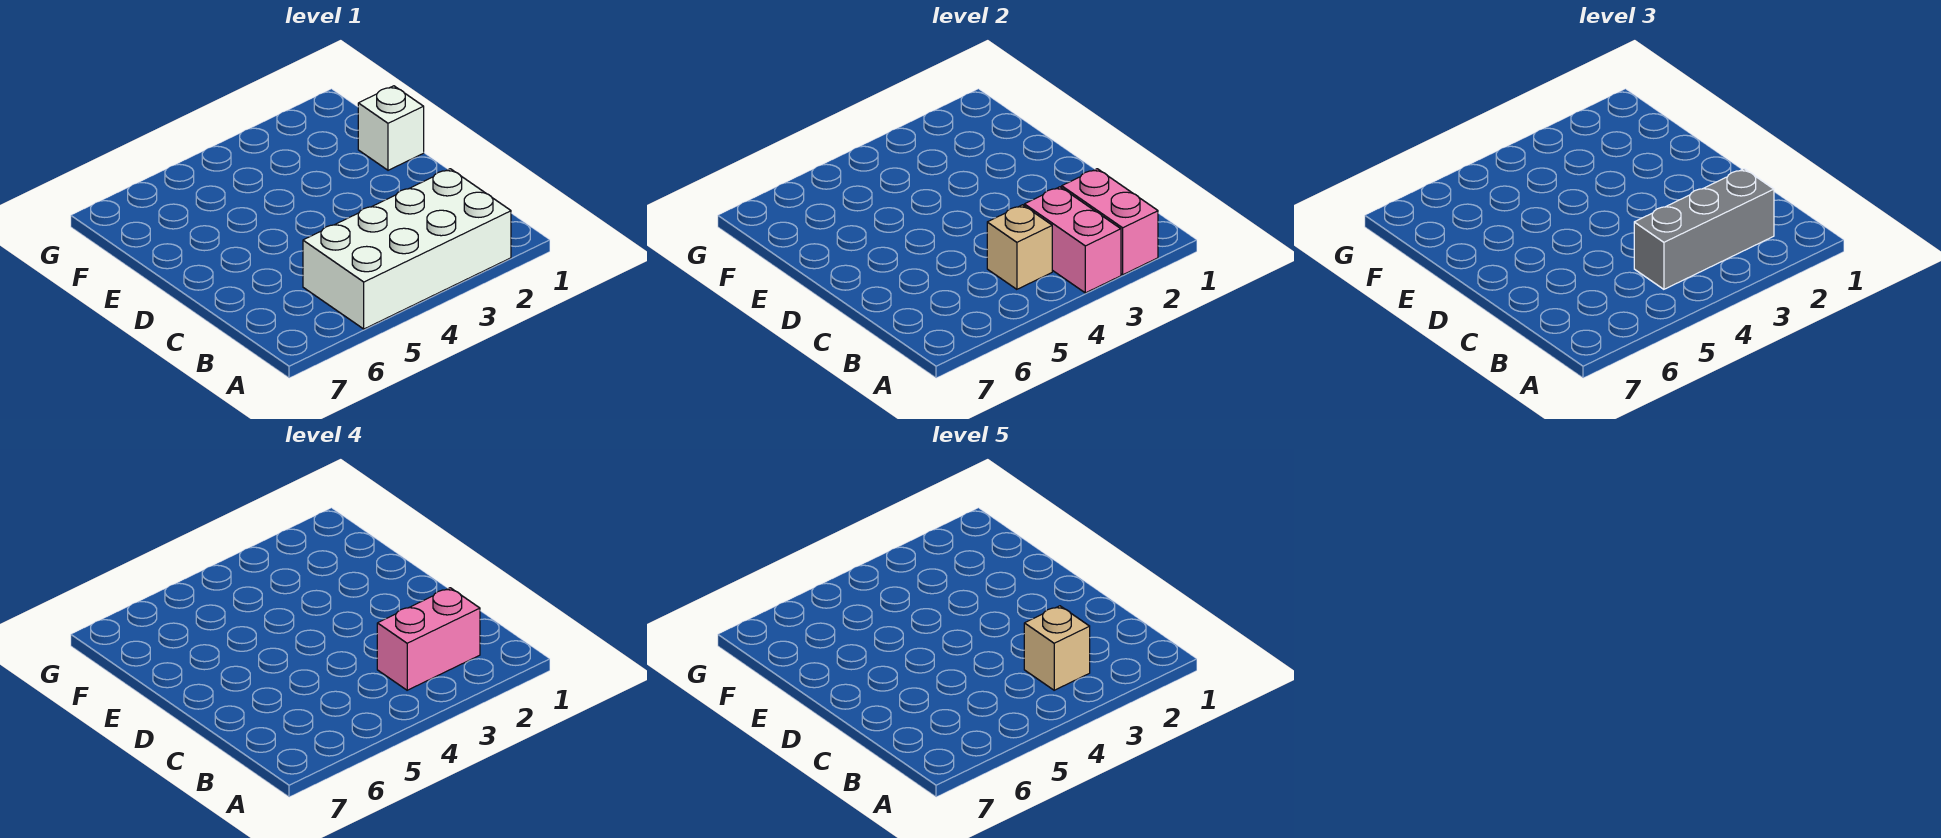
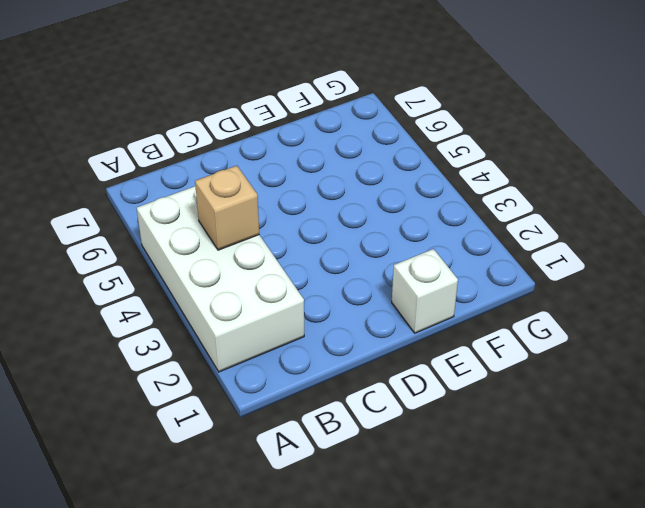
none -> pink 1x2 brick [1062,169,1158,275]
none -> pink 1x2 brick [1024,187,1121,293]

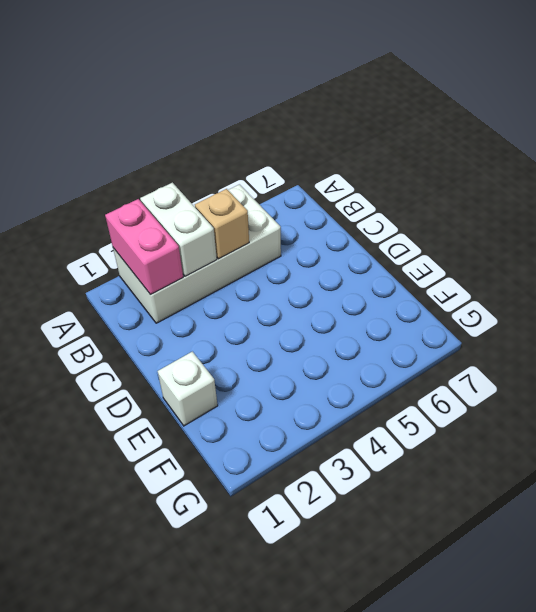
white 1x2 brick [140,183,217,276] -> pink 1x2 brick [1024,187,1121,293]
none -> grey 1x3 brick [1634,169,1774,289]
none -> pink 1x2 brick [377,588,480,690]

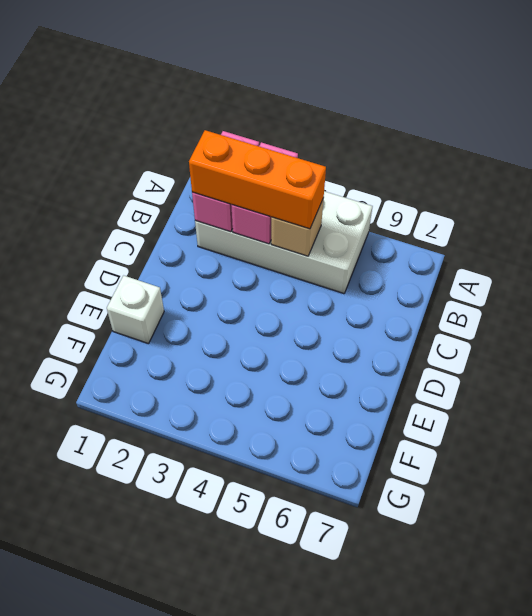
orange 1x3 brick [189,130,326,229] -> grey 1x3 brick [1634,169,1774,289]
none -> pink 1x2 brick [377,588,480,690]
none -> tan 1x1 brick [1024,606,1090,690]

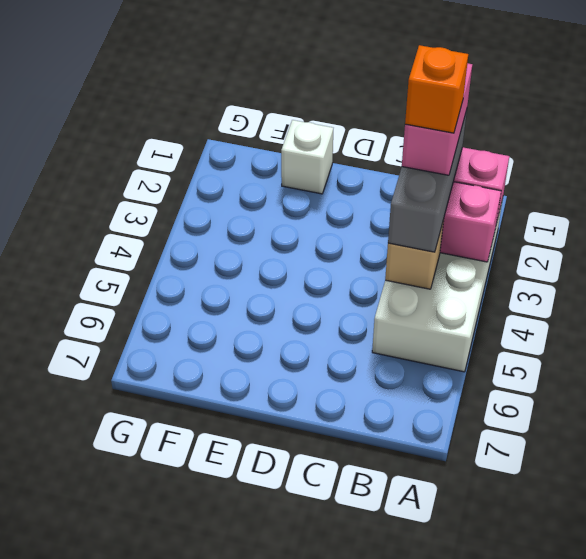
orange 1x1 brick [405,45,468,133] -> tan 1x1 brick [1024,606,1090,690]

